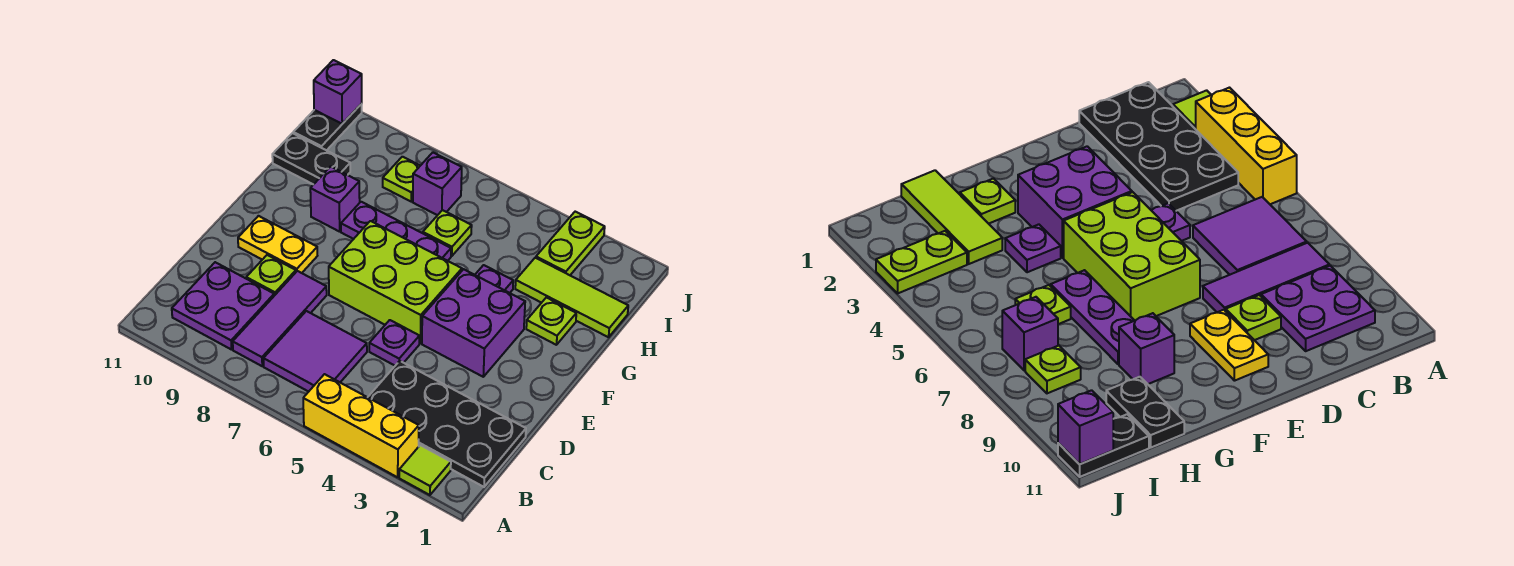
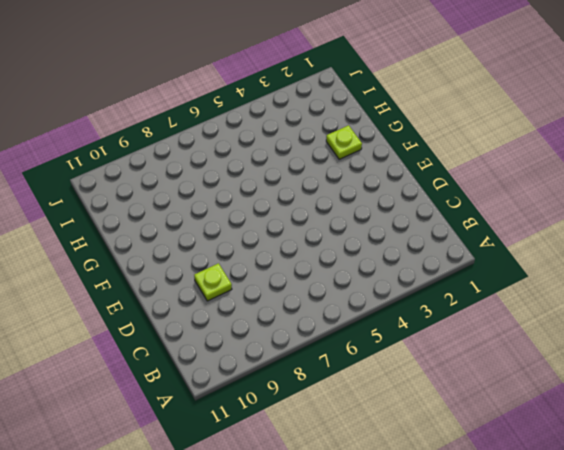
none -> lime 1x1 tile [399,445,451,495]
none -> yellow 1x3 brick [303,374,419,477]
none -> black 2x4 plate [368,361,526,487]

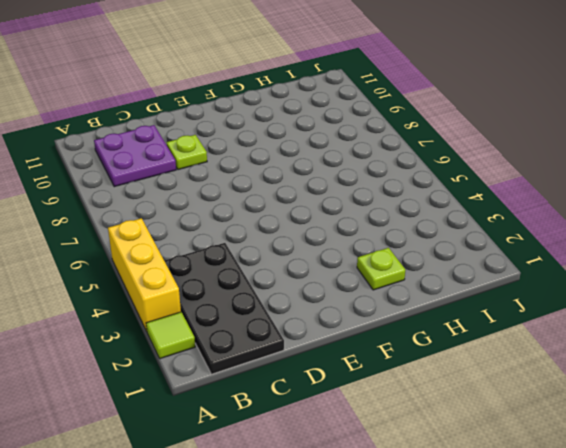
none -> purple 2x2 tile [263,311,367,392]
none -> purple 1x3 tile [233,271,327,366]
none -> purple 1x1 plate [369,320,419,366]

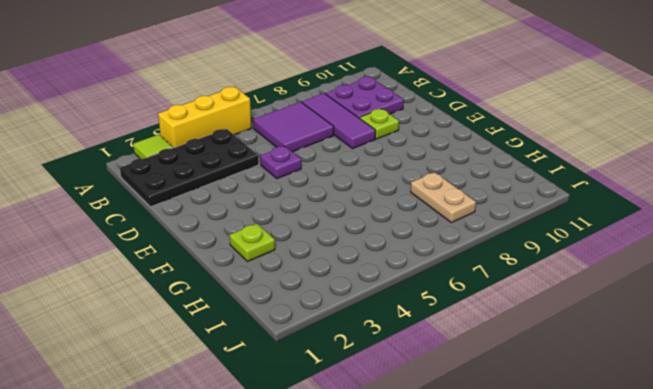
tan 1x2 plate [411,172,476,223] -> lime 1x1 plate [383,157,420,201]
none -> purple 2x2 brick [422,269,525,377]
none -> lime 2x3 brick [329,221,462,343]
none -> yellow 1x2 plate [238,216,317,273]

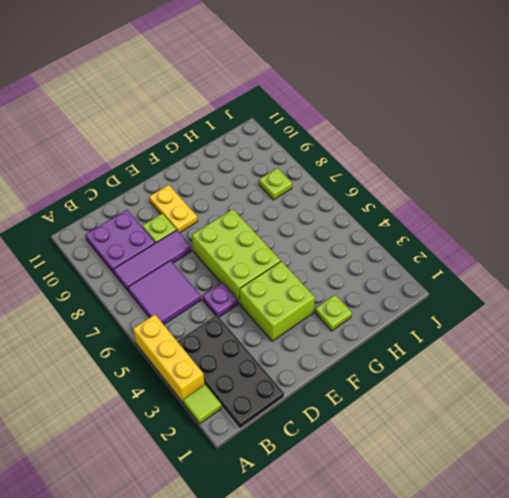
lime 2x2 brick [240,261,315,341] -> purple 2x2 brick [422,269,525,377]
none -> purple 1x1 plate [475,265,513,293]
none -> purple 1x3 plate [341,202,451,261]
none -> purple 1x1 brick [310,167,360,232]

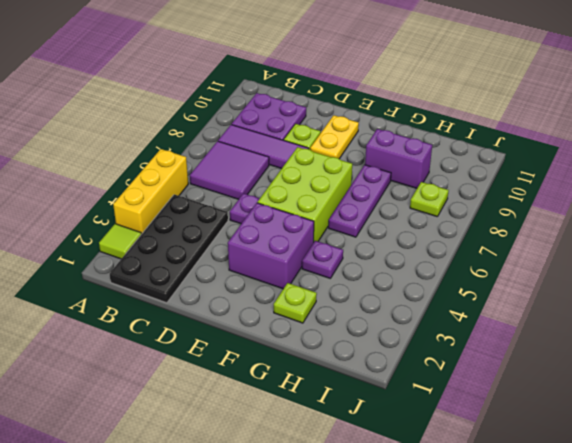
purple 1x2 brick [365,129,432,188] -> purple 1x1 brick [310,167,360,232]
none -> lime 1x3 tile [515,258,628,337]
none -> lime 1x1 plate [423,210,472,256]
none -> black 1x2 plate [272,133,350,185]

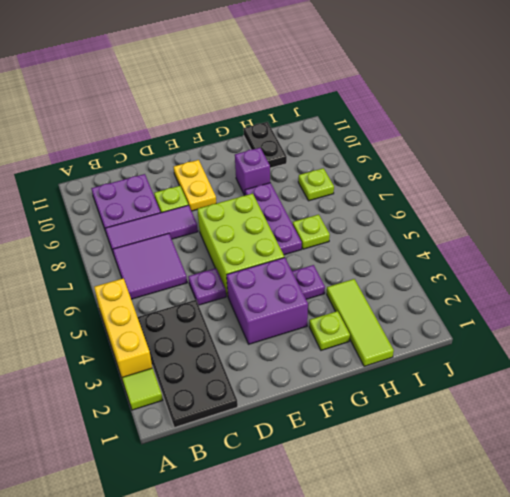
none -> lime 1x2 plate [536,212,605,275]
none -> purple 1x1 brick [413,153,462,215]
none -> black 1x2 plate [293,104,362,151]

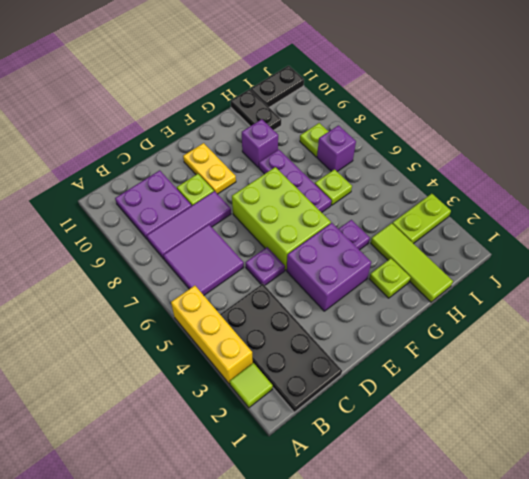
none -> purple 1x1 brick [314,60,362,124]

